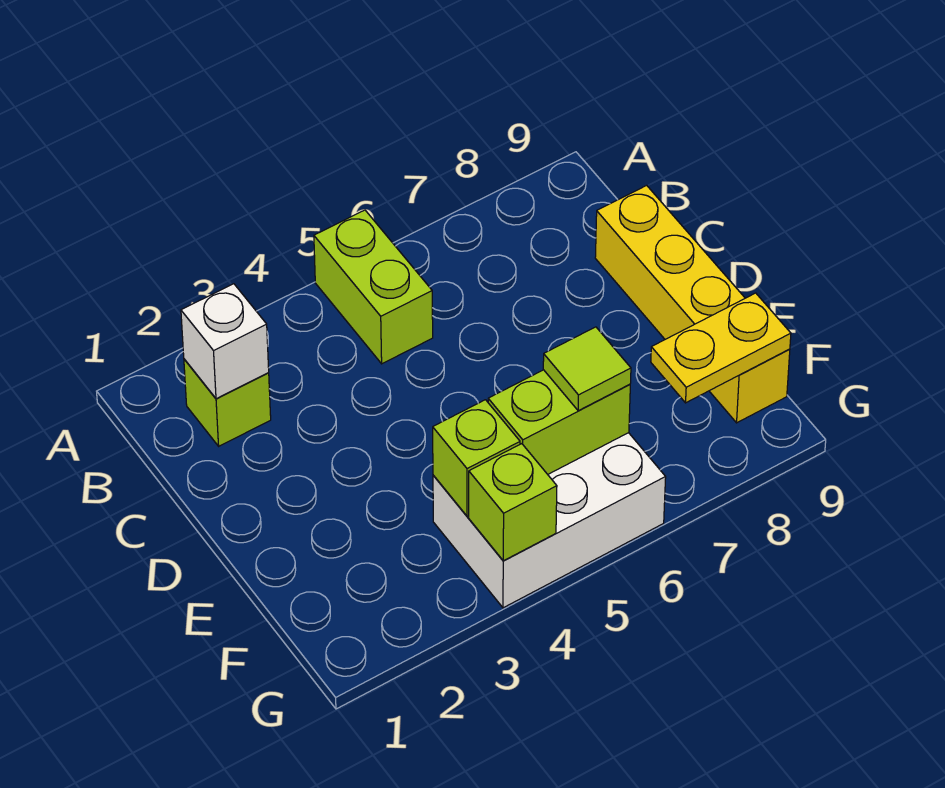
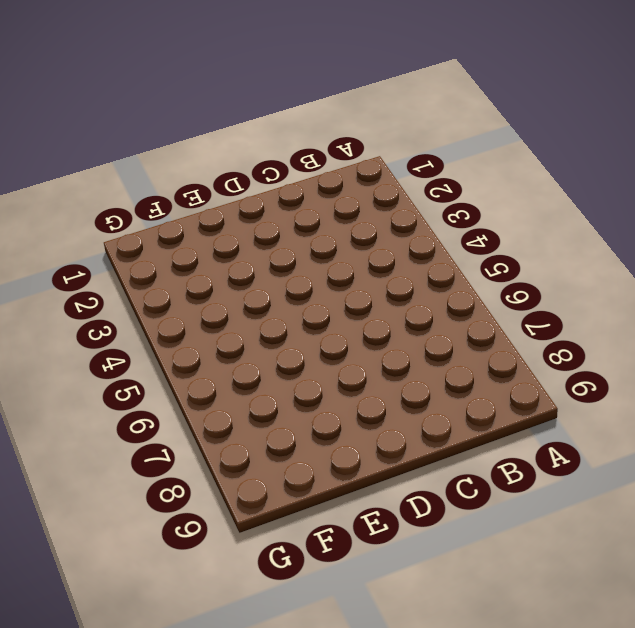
none -> lime 1x2 brick [314,210,433,364]
none -> lime 1x1 brick [184,359,271,446]

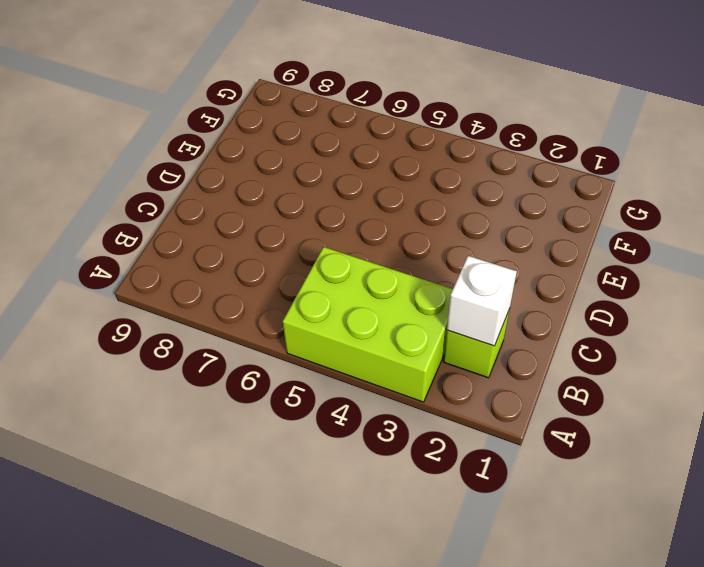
lime 2x3 brick [283,247,453,402] -> lime 1x2 brick [314,210,433,364]
none -> yellow 1x4 brick [595,185,790,423]
none -> white 2x3 brick [433,433,666,608]

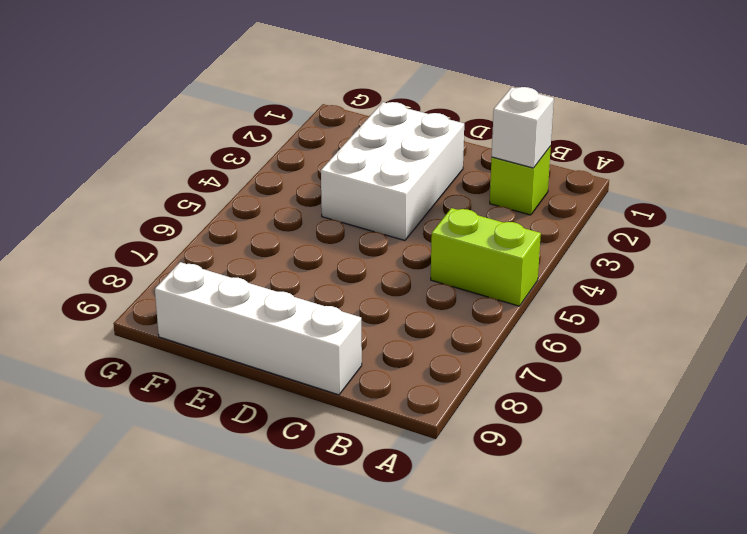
white 1x4 brick [155,262,362,395] -> yellow 1x4 brick [595,185,790,423]
white 2x3 brick [321,102,464,240] -> white 2x3 brick moved to [433,433,666,608]
none -> lime 1x1 brick [433,400,520,516]
none -> lime 1x2 brick [488,370,630,474]

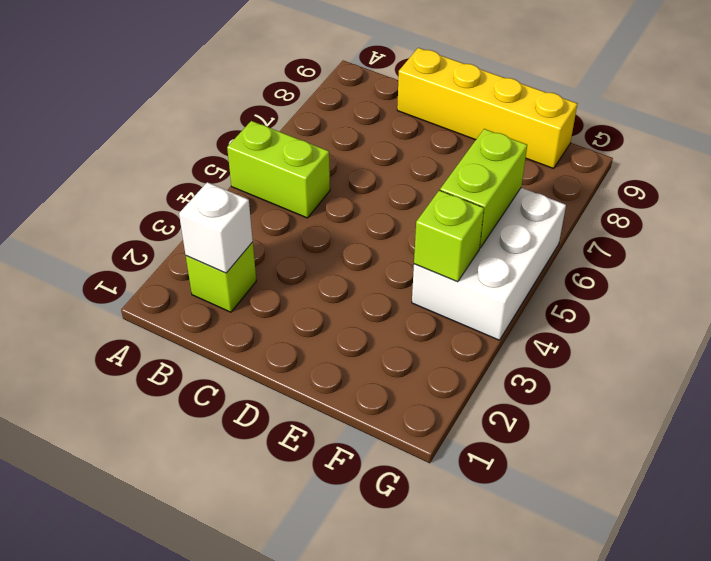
none -> yellow 1x2 plate [651,293,791,403]
none -> lime 1x1 brick [469,444,557,561]

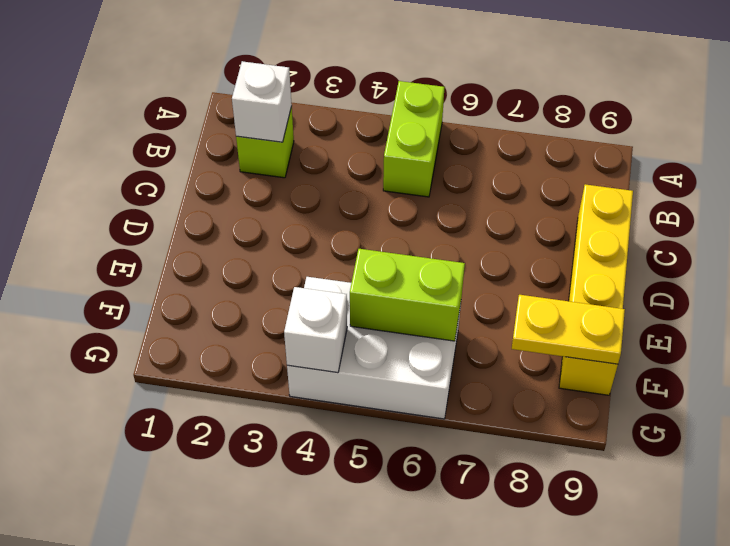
white 1x1 brick [284,287,347,373] -> lime 1x1 brick [469,444,557,561]
none -> lime 1x1 brick [433,400,520,516]
none -> lime 1x1 tile [543,327,631,411]

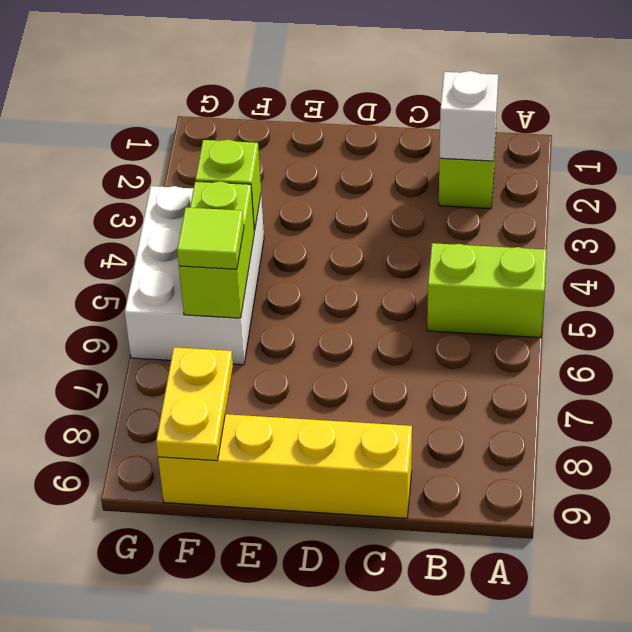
none -> lime 1x1 brick [469,444,557,561]

